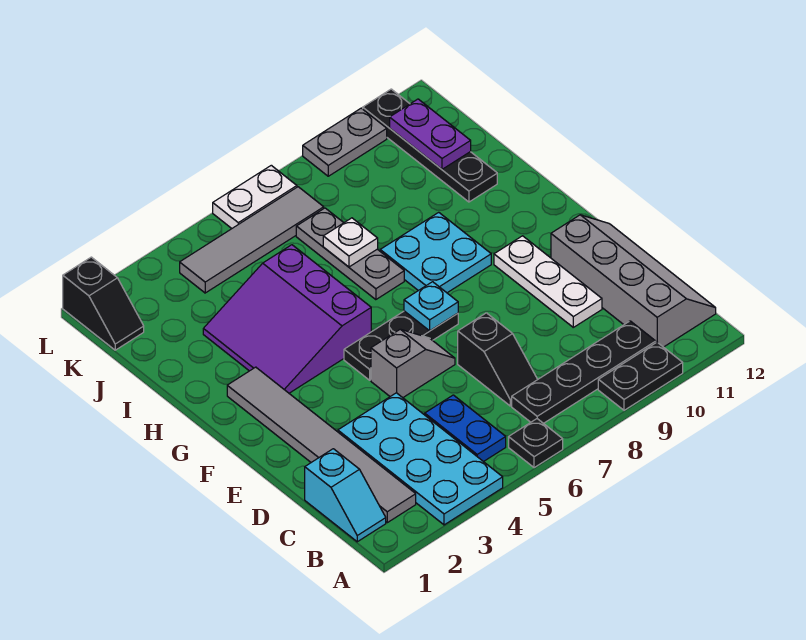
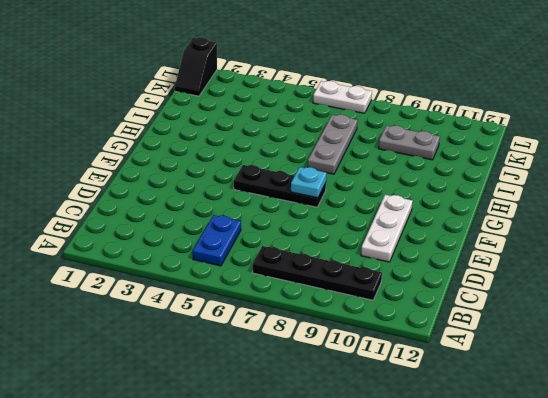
grey 1x2 plate [379,126,440,160] -> grey 1x2 plate moved to [303,108,387,176]
none -> cyan 2x4 plate [338,393,503,525]
none -> black 1x1 plate [509,419,563,468]
none -> black 1x2 plate [598,342,683,410]

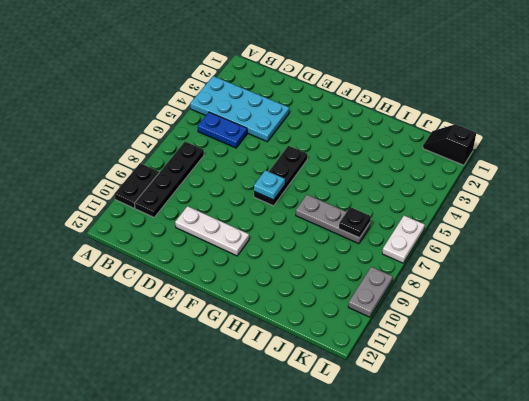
black 1x1 plate [339,207,371,238] -> black 1x1 plate moved to [509,419,563,468]
none -> cyan 1x2 slope [305,449,386,542]
none -> grey 1x6 tile [227,367,416,523]
none -> grey 2x4 slope [551,215,716,347]

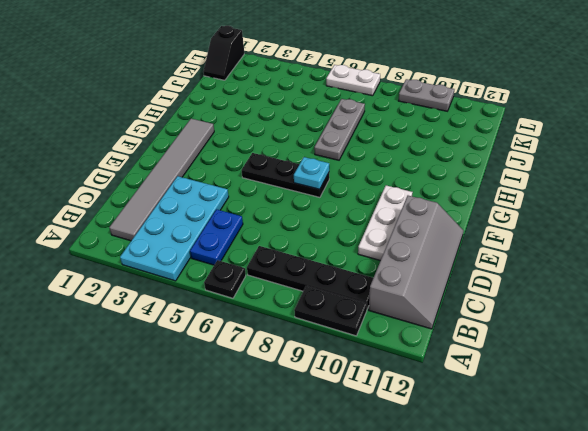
none -> cyan 1x2 slope [305,449,386,542]
none -> black 1x2 slope [458,313,538,406]
none -> grey 1x2 slope [371,329,455,398]

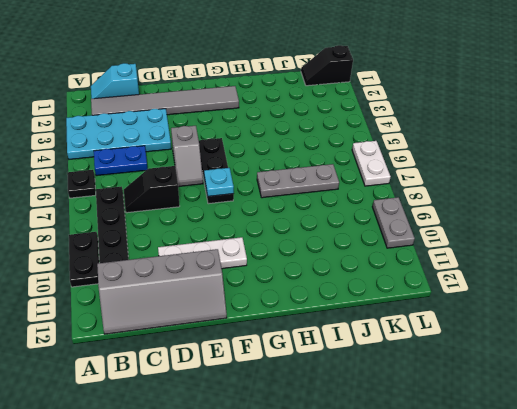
none -> purple 3x3 slope [203,245,371,393]
none -> cyan 2x2 plate [380,212,491,293]
none -> black 1x4 plate [363,89,497,202]

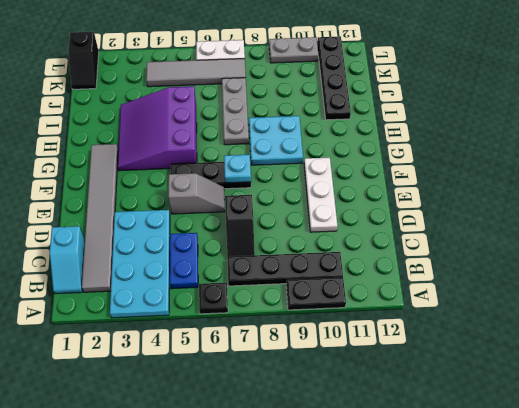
none -> grey 2x4 slope [551,215,716,347]
none -> white 1x1 plate [323,218,378,267]
none -> purple 1x2 plate [390,99,471,169]

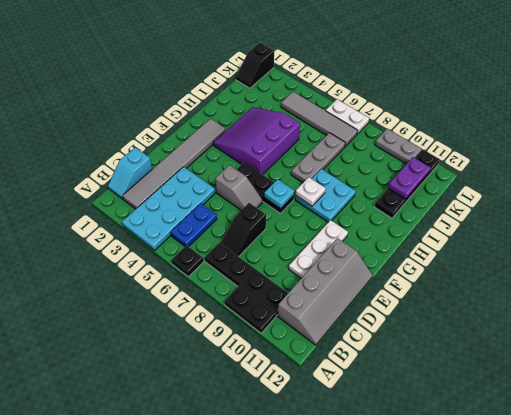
white 1x1 plate [295,177,326,206] -> white 1x1 plate moved to [323,218,378,267]

